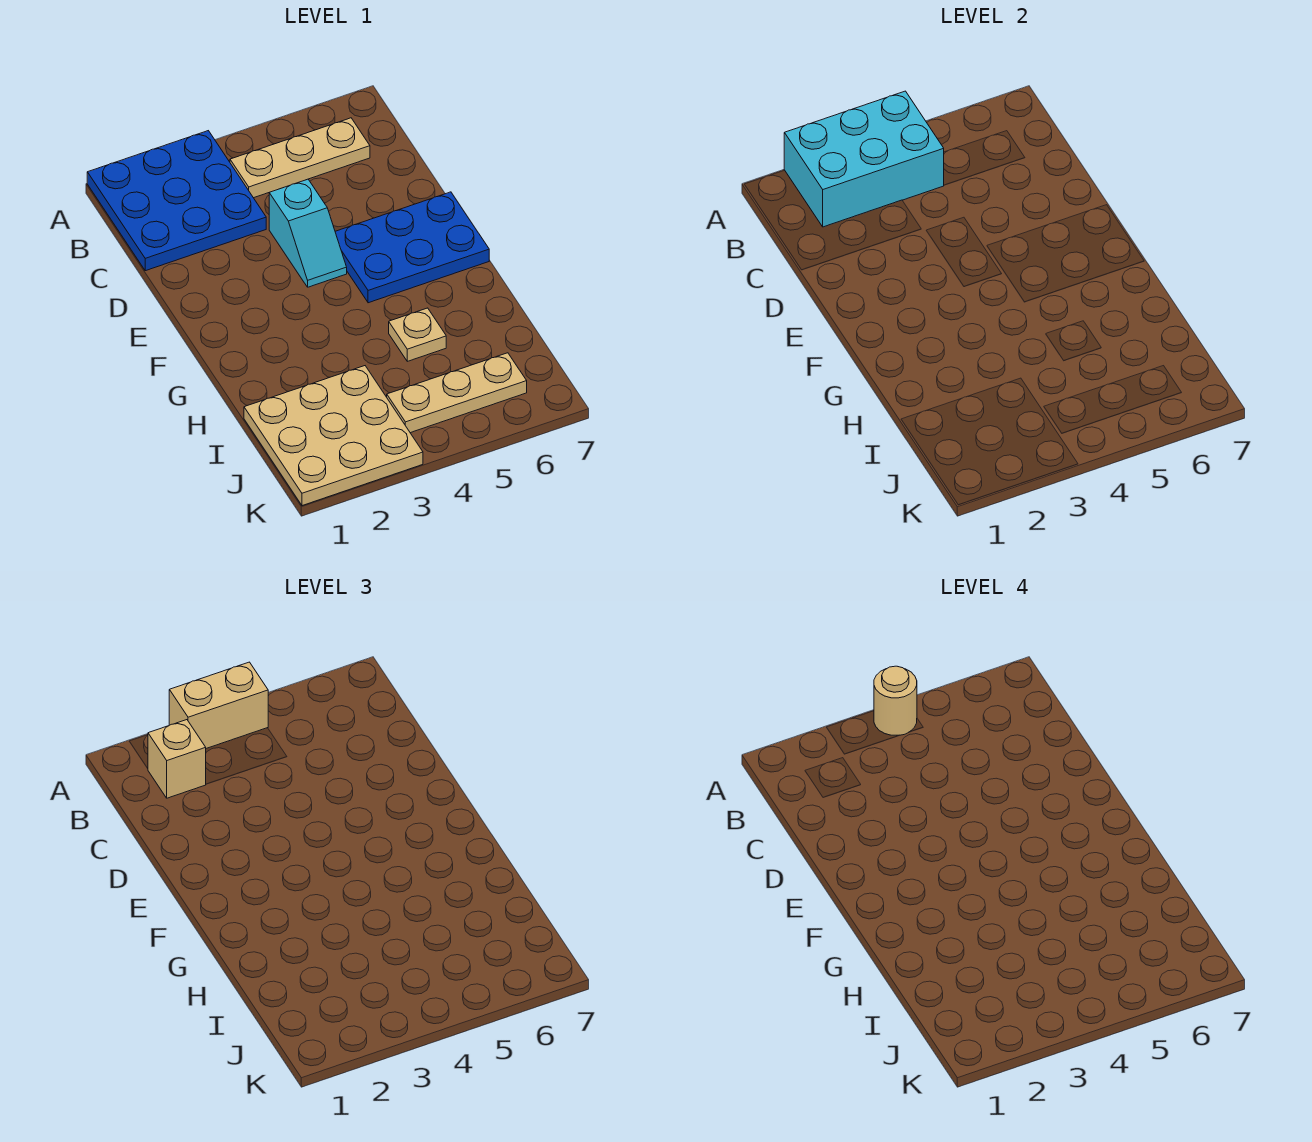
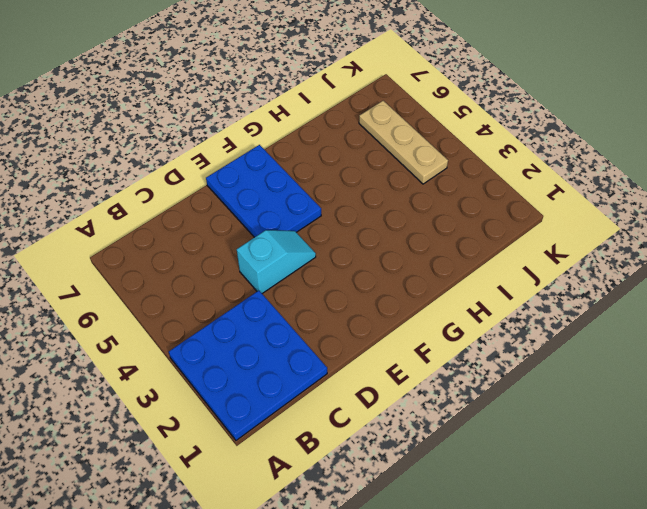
none -> tan 1x3 plate [230,118,370,198]
none -> tan 1x1 plate [389,308,446,361]

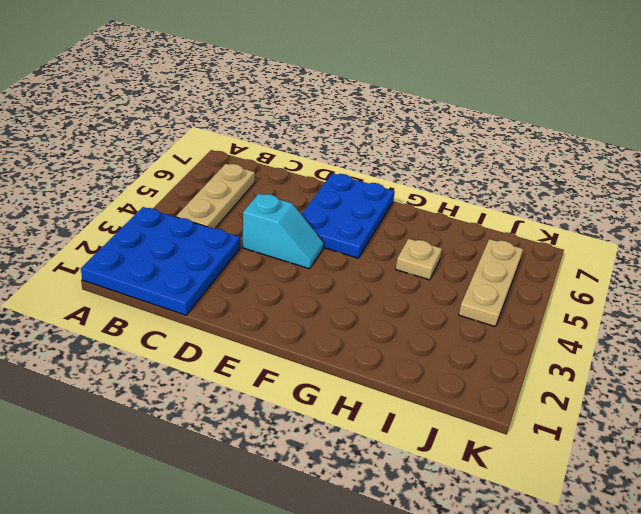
none -> tan 3x3 plate [244,366,423,506]
none -> cyan 2x3 brick [784,91,944,227]

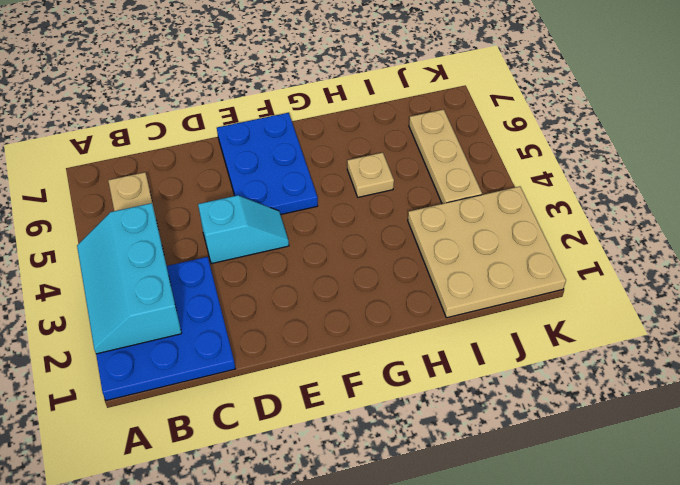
cyan 2x3 slope [77,203,182,354] -> cyan 2x3 brick [784,91,944,227]
none -> tan 1x2 brick [169,662,268,748]
none -> tan 1x1 brick [148,720,206,798]

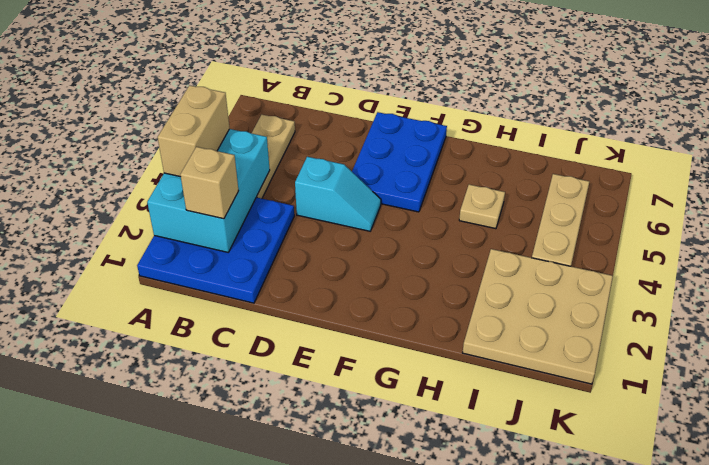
none -> tan 1x1 round brick [874,666,917,735]

